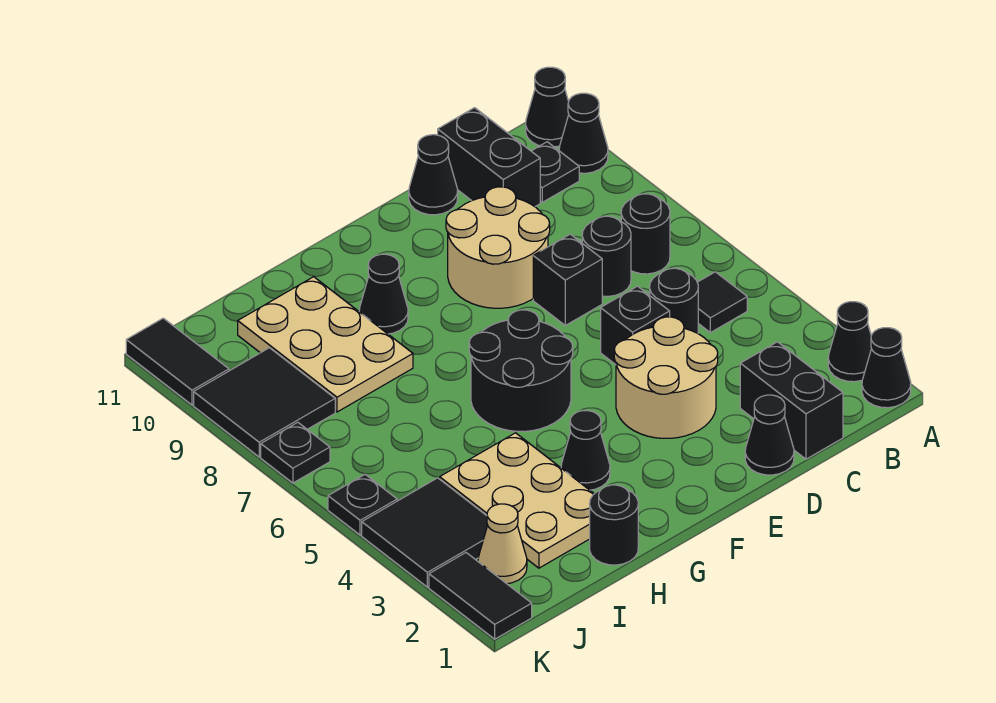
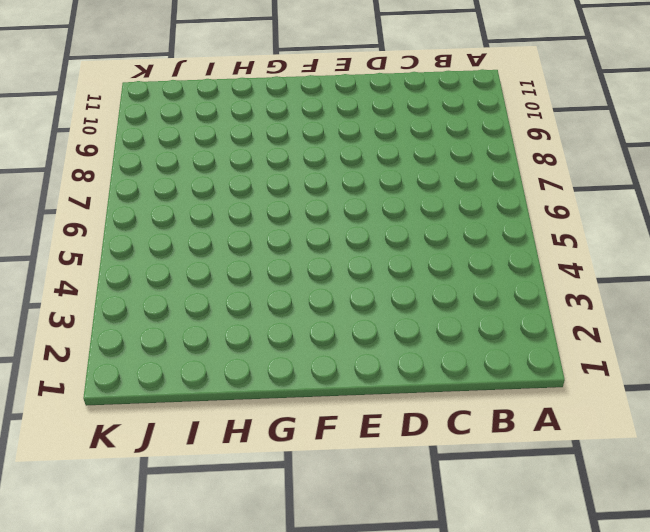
none -> black 1x1 cone [862,328,911,408]
none -> black 1x1 cone [828,302,871,382]
none -> black 1x1 cone [559,93,608,173]
none -> black 1x1 cone [526,67,569,147]

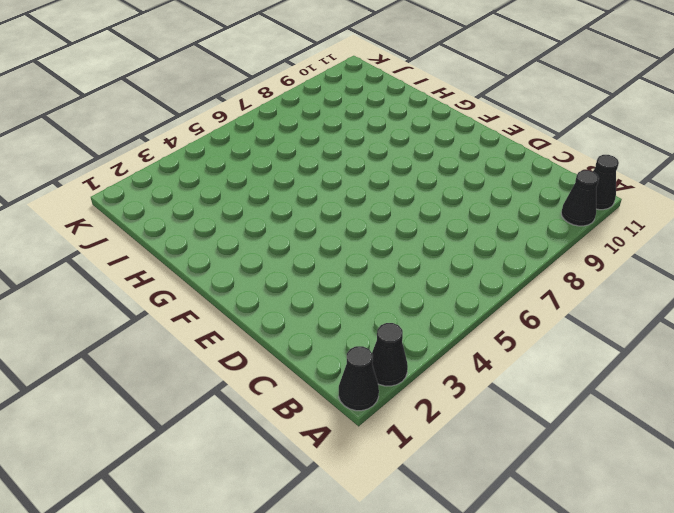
none -> black 1x1 tile [697,272,747,333]
none -> black 1x1 round brick [621,194,670,274]
none -> black 1x1 plate [532,142,579,202]
none -> black 1x2 brick [740,342,843,459]

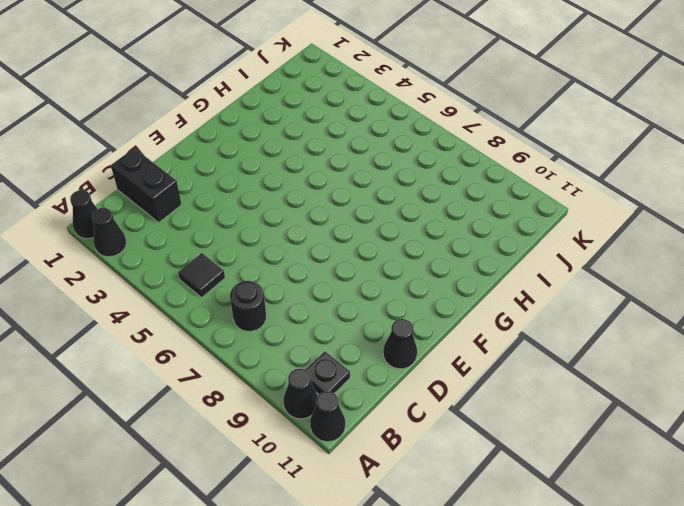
none -> black 1x1 round brick [650,268,698,333]
none -> black 1x1 round brick [582,216,631,296]
none -> black 1x2 brick [438,108,540,207]
none -> black 1x1 cone [745,395,794,475]

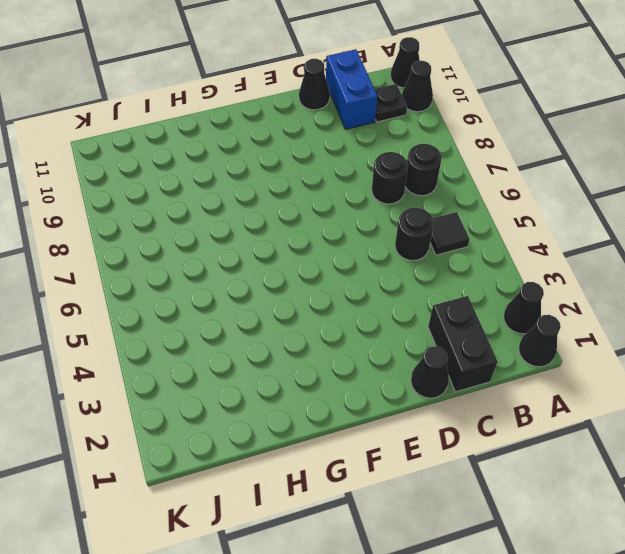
blue 1x2 brick [326,49,377,129] -> black 1x2 brick [438,108,540,207]
none -> tan 2x2 round brick [614,317,718,438]
none -> black 1x1 brick [601,286,670,365]
none -> black 1x1 brick [533,234,602,325]
none -> tan 2x2 round brick [446,187,550,308]

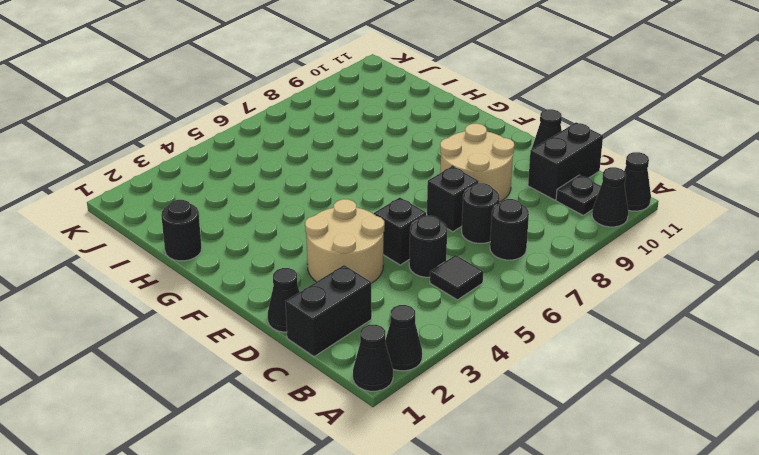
none -> black 2x2 round brick [469,310,573,431]
none -> black 1x1 cone [561,411,610,490]
none -> black 1x1 cone [359,254,408,334]
none -> tan 2x3 plate [440,433,594,568]

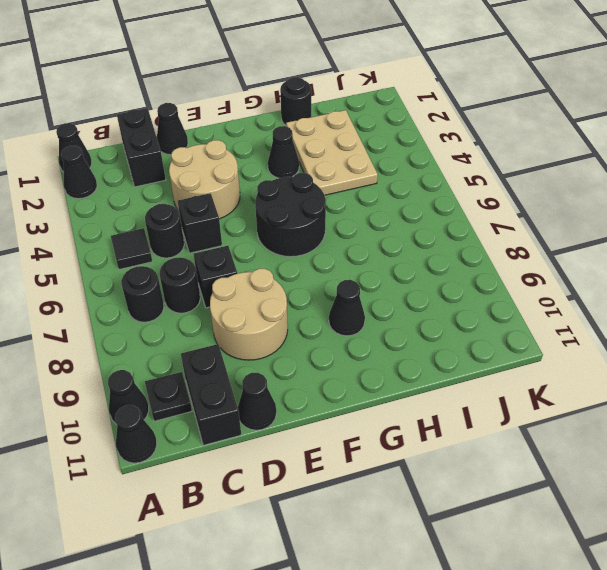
none -> tan 2x3 plate [238,277,413,412]
none -> tan 1x1 cone [478,504,527,584]
none -> black 2x2 tile [362,478,488,587]
none -> black 2x2 tile [194,348,335,457]

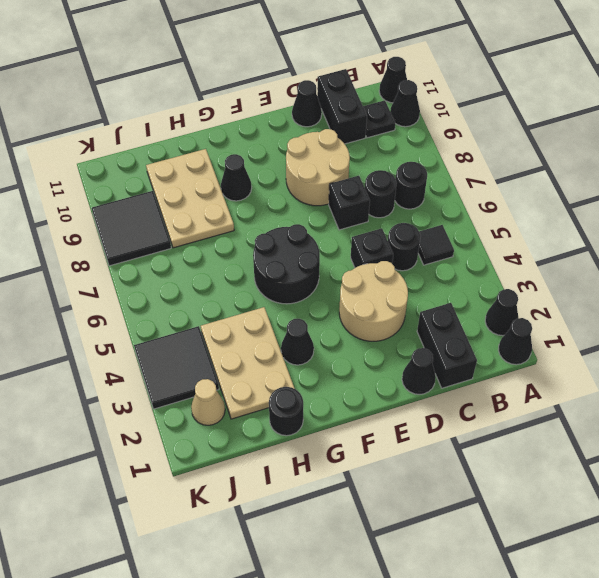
none -> black 1x2 tile [429,553,532,639]
none -> black 1x1 plate [328,475,397,535]
none -> black 1x1 plate [261,422,330,483]
none -> black 1x2 tile [126,318,229,405]

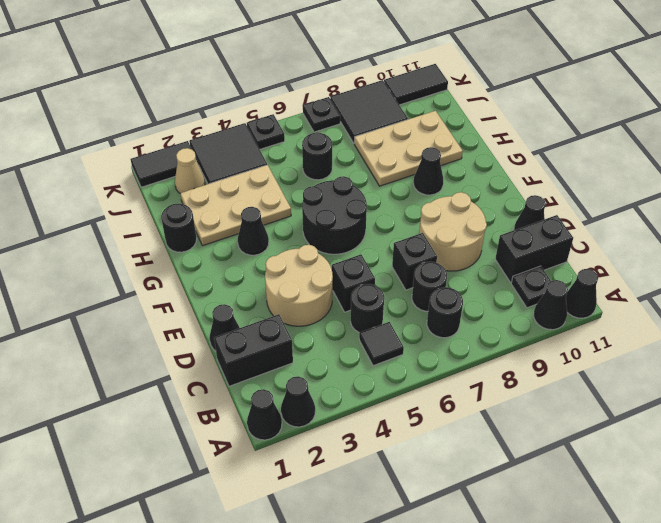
black 1x1 round brick [302,132,332,180] -> none

